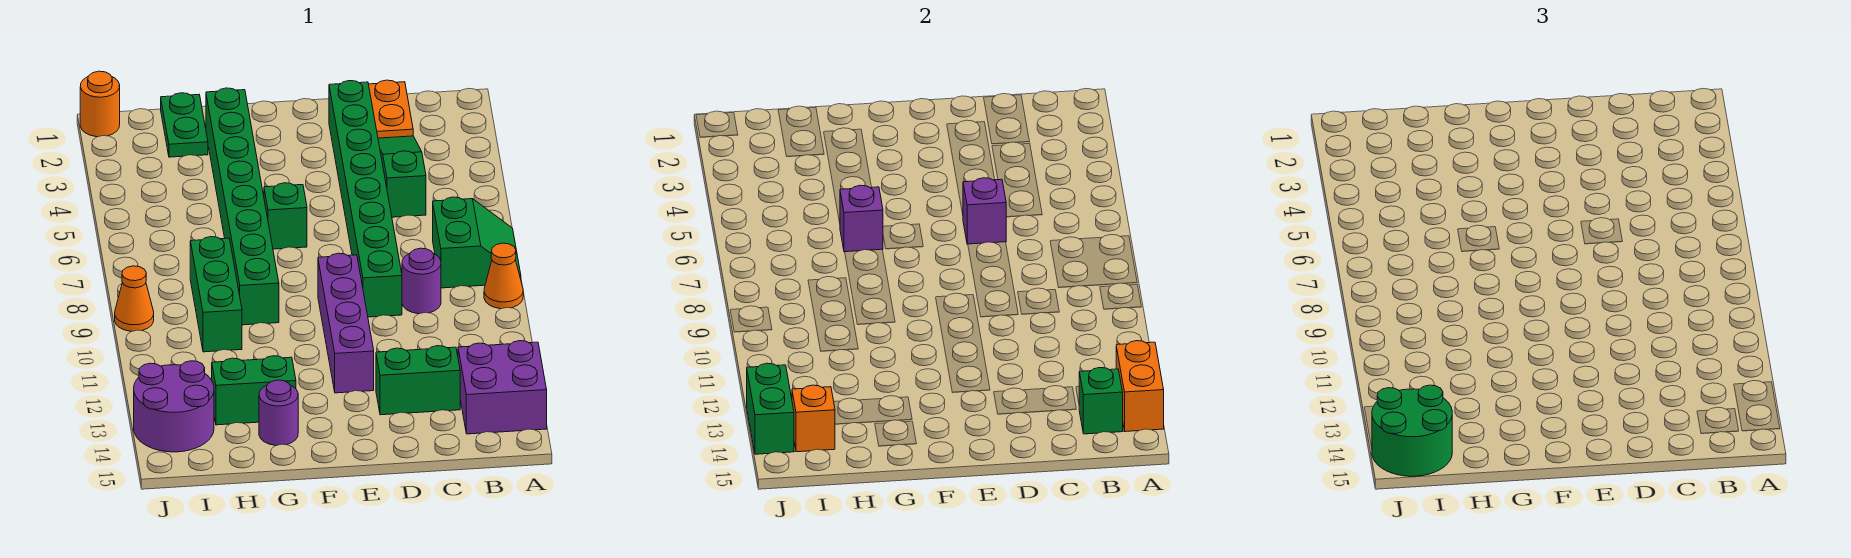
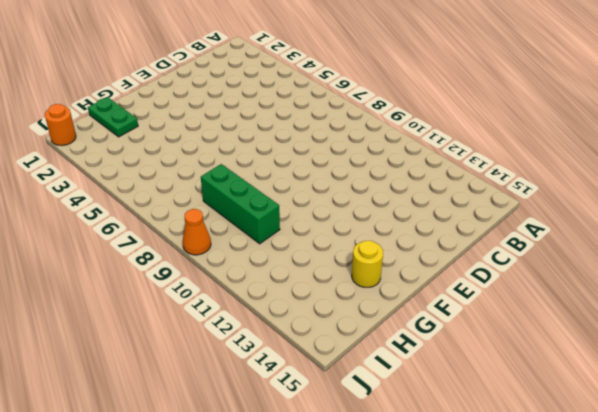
yellow 1x1 round brick [352,241,383,287] -> purple 1x1 round brick [259,380,298,445]
none -> green 2x2 slope [433,197,521,288]
none -> orange 1x1 cone [484,243,523,309]
none -> purple 2x2 brick [458,341,547,434]

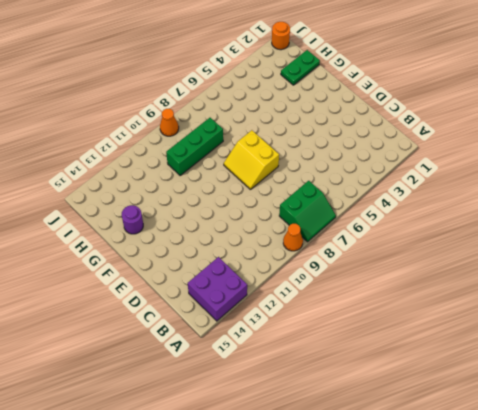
yellow 2x2 slope [224,130,279,189] -> none
none -> orange 1x2 plate [369,80,413,138]
none -> green 1x3 slope [378,136,426,217]
none -> purple 1x1 round brick [402,248,441,314]

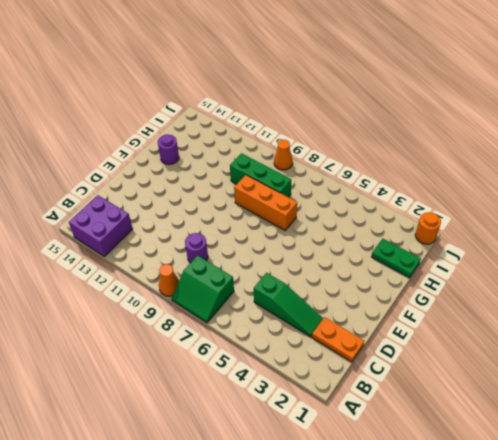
orange 1x3 brick [234,175,297,230] -> green 1x8 brick [206,88,279,325]
none -> green 1x2 brick [376,346,460,415]
none -> green 1x8 brick [329,81,402,317]
none -> purple 1x4 brick [318,253,374,393]

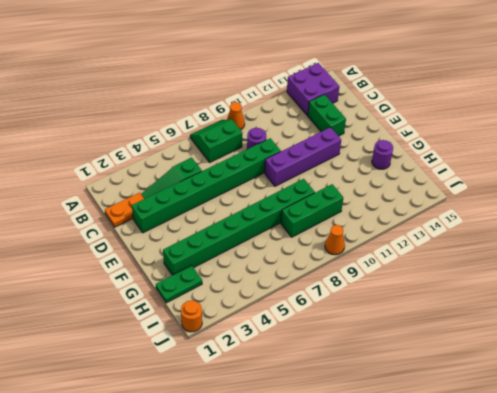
none -> green 1x1 brick [264,183,307,249]
none -> green 1x2 brick [212,356,296,425]
none -> purple 2x2 round brick [134,361,214,452]

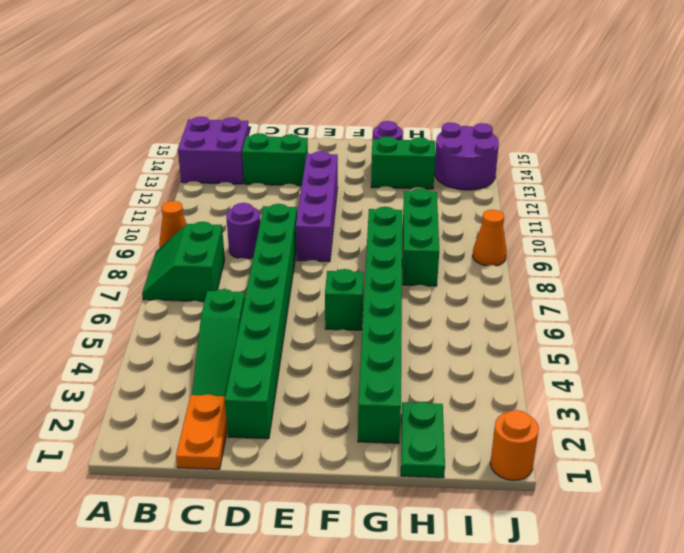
none -> orange 1x2 brick [1116,341,1164,432]
none -> green 1x1 brick [1079,368,1123,434]
none -> purple 1x1 brick [963,178,1006,244]

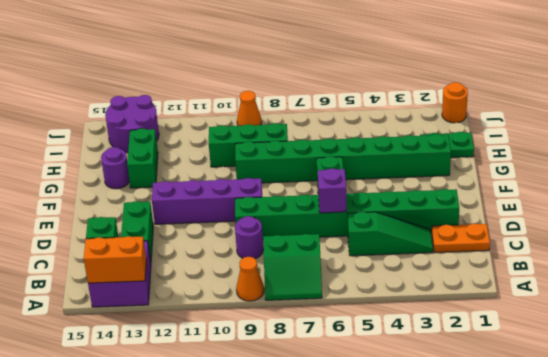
none -> purple 1x1 brick [840,185,883,252]
none -> orange 1x1 brick [792,385,835,452]
none -> green 1x2 brick [747,363,794,454]

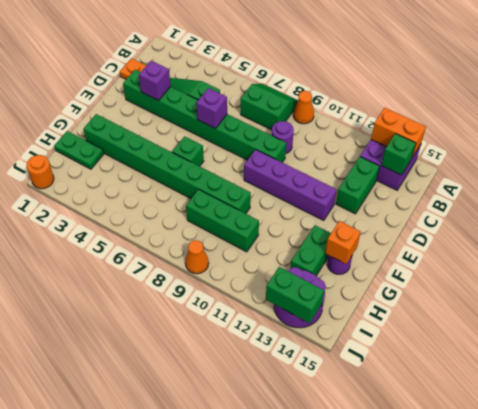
purple 1x1 brick [139,61,171,100] -> purple 1x1 brick moved to [840,185,883,252]
orange 1x1 brick [325,221,361,264] -> orange 1x1 brick moved to [792,385,835,452]
none -> green 2x2 round brick [1372,385,1452,476]

